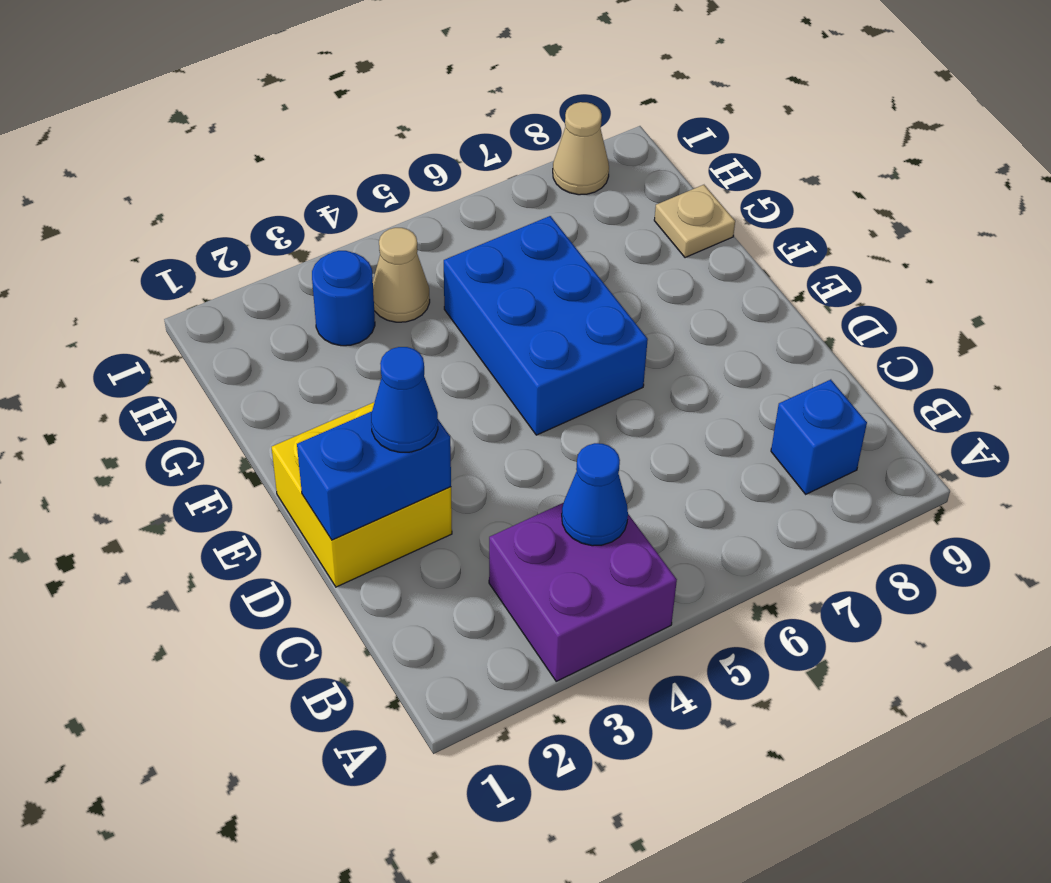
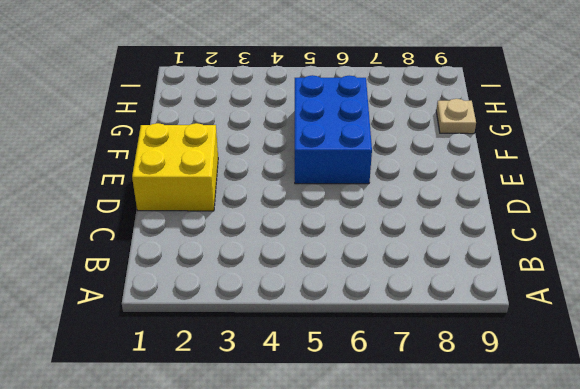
none -> purple 2x2 brick [489,503,677,681]
none -> blue 1x1 brick [771,380,867,494]

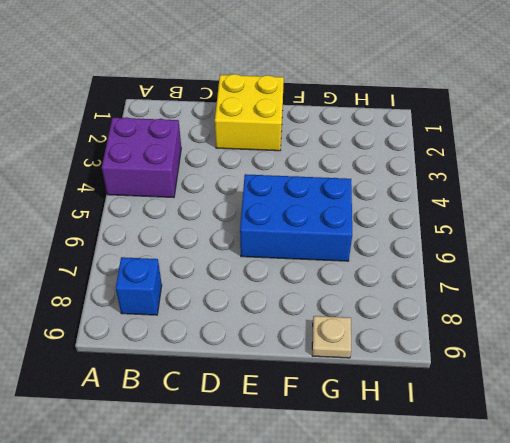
none -> blue 1x1 round brick [312,251,375,346]
none -> tan 1x1 cone [373,228,430,322]

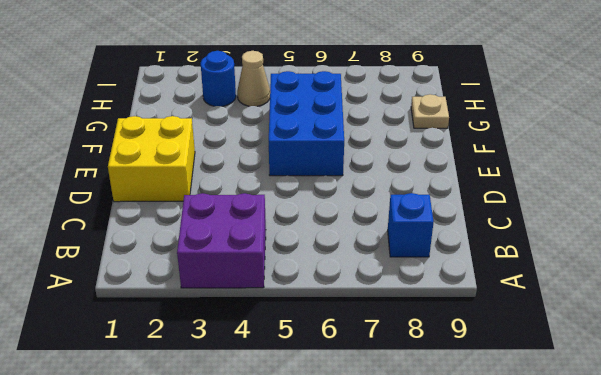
none -> tan 1x1 cone [553,102,609,195]
none -> blue 1x1 cone [562,443,628,546]

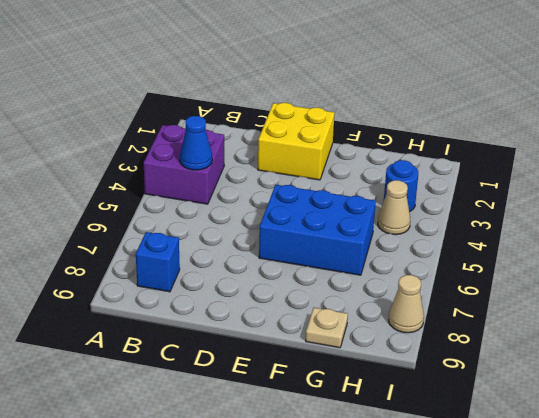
none -> blue 1x2 brick [297,411,451,540]
none -> blue 1x1 cone [371,347,438,452]

